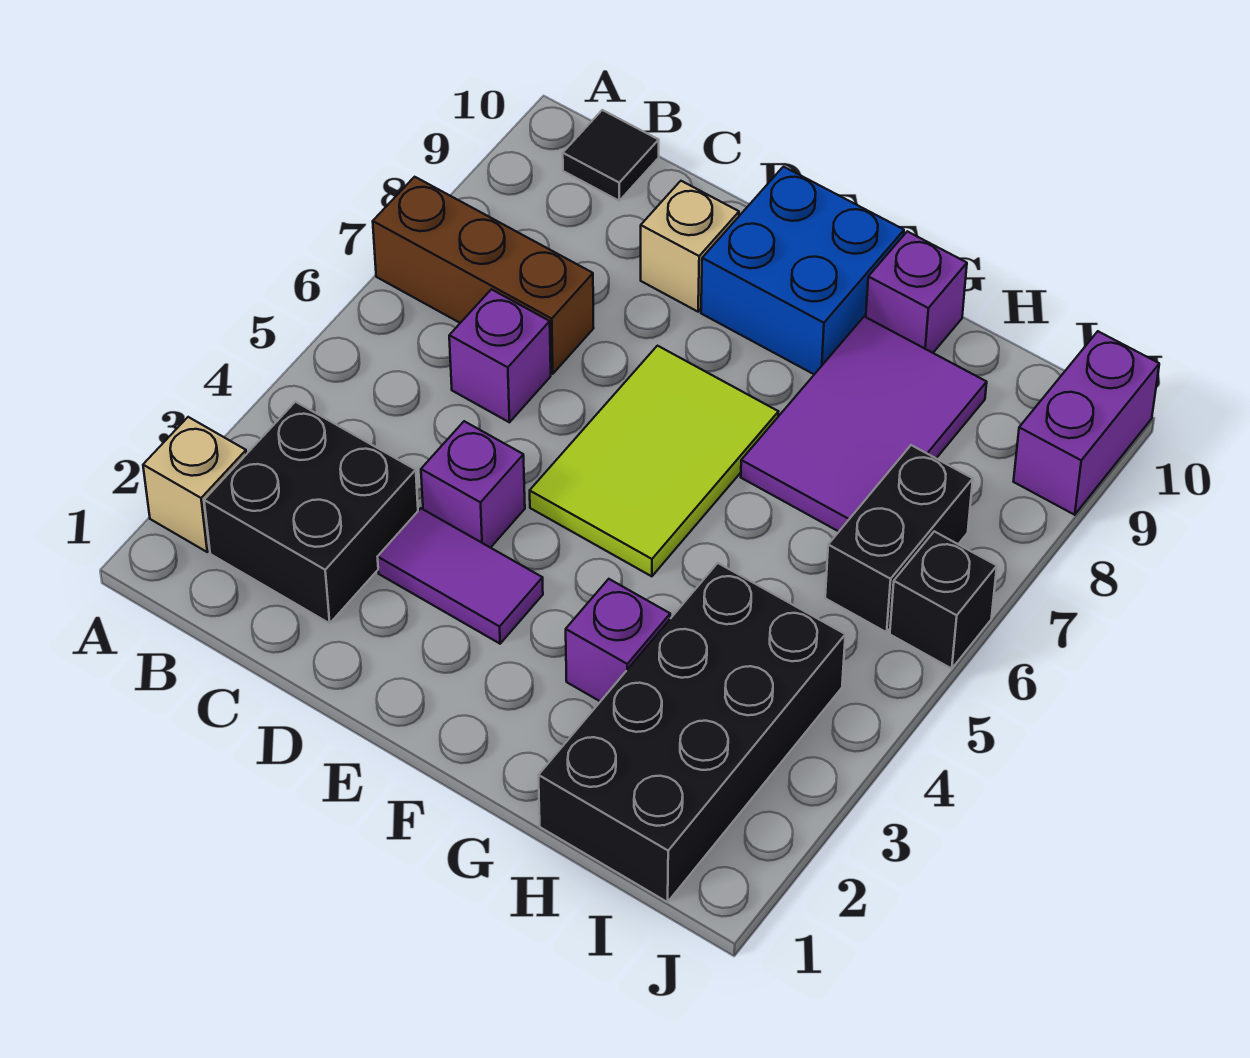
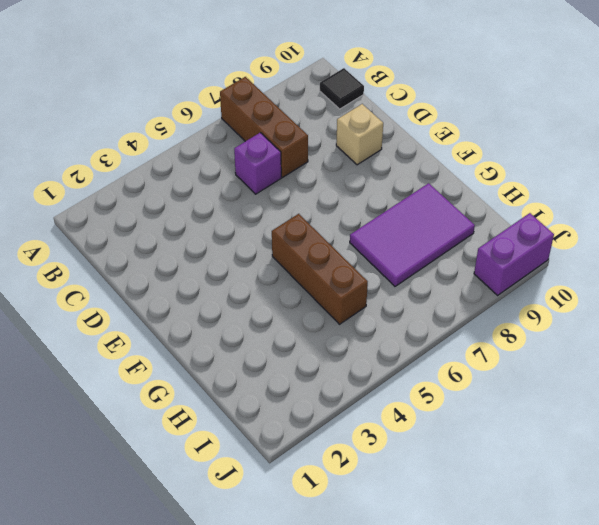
brown 1x3 brick [272,214,368,324] -> lime 2x3 tile [530,346,778,576]
none -> tan 1x1 brick [143,417,246,552]
none -> black 2x2 brick [204,402,418,623]
none -> purple 1x2 tile [378,508,543,644]

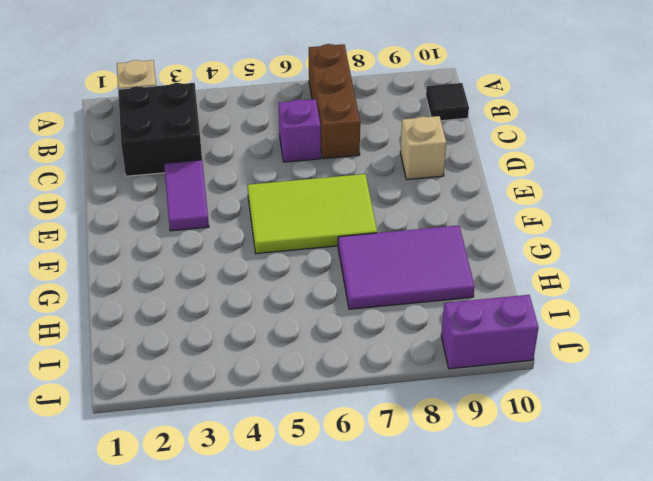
none -> purple 1x1 brick [421,421,525,548]
none -> blue 2x2 brick [701,167,904,374]
none -> purple 1x1 brick [566,579,670,701]

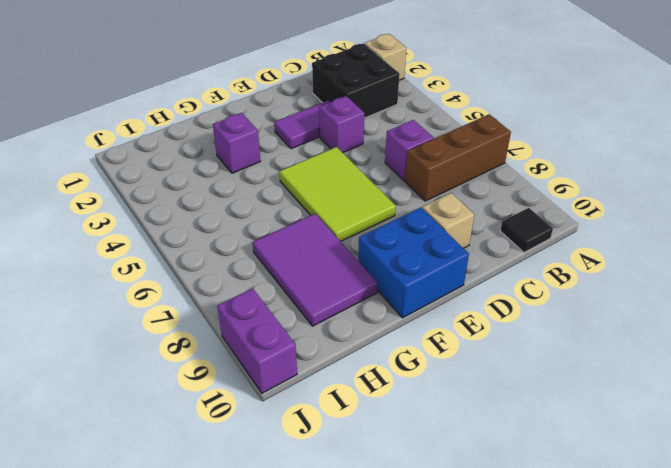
none -> purple 1x1 brick [866,231,967,353]
none -> black 2x4 brick [538,563,845,902]
none -> black 1x2 brick [825,445,973,632]

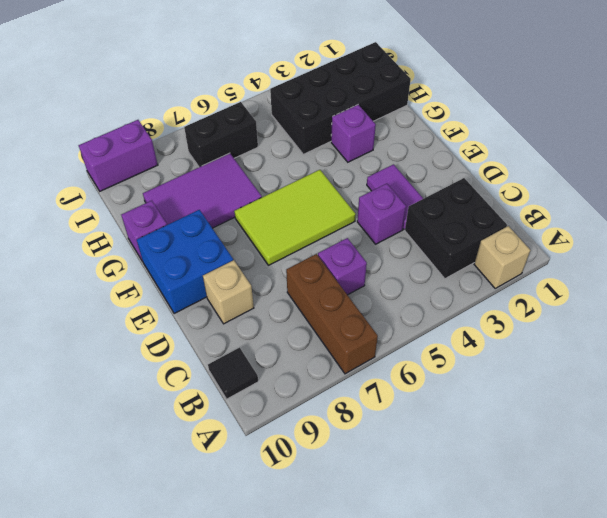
none -> black 1x1 brick [890,531,997,669]

